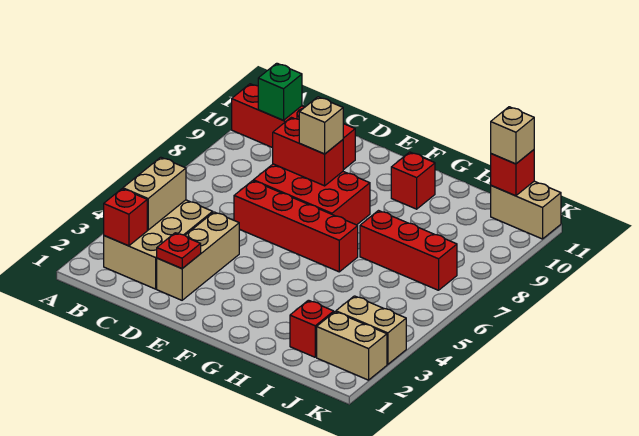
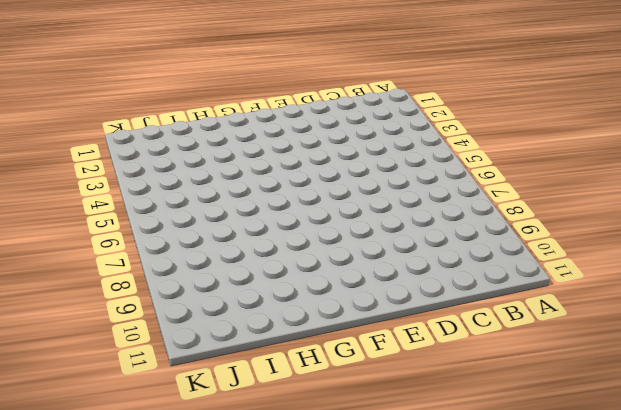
none -> red 1x4 brick [232,84,355,170]
none -> tan 2x3 brick [104,200,213,289]
none -> tan 1x3 brick [157,212,239,300]

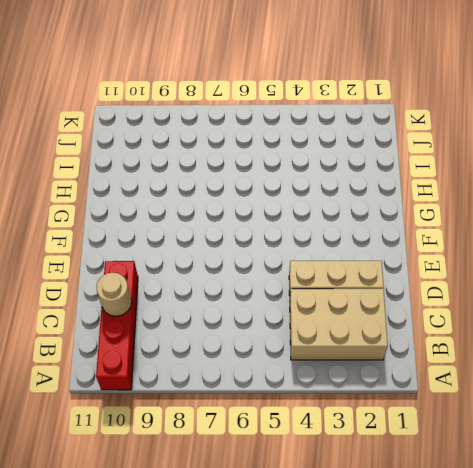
tan 1x1 round brick [96,273,132,316] -> none
none -> red 1x4 brick [234,181,358,272]
none -> red 2x3 brick [253,164,370,225]
none -> red 1x1 brick [391,152,435,209]

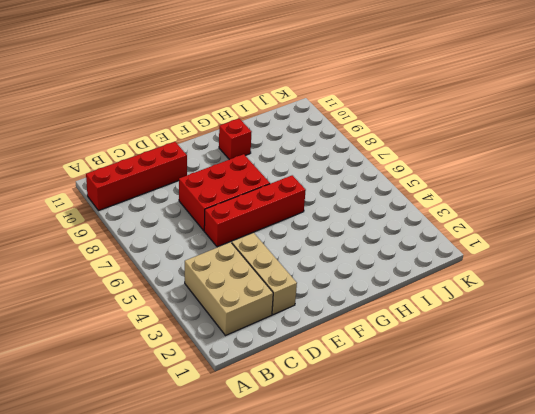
none -> red 1x3 brick [360,211,457,290]
none -> red 1x1 brick [290,300,334,357]
none -> tan 1x2 brick [317,312,387,380]

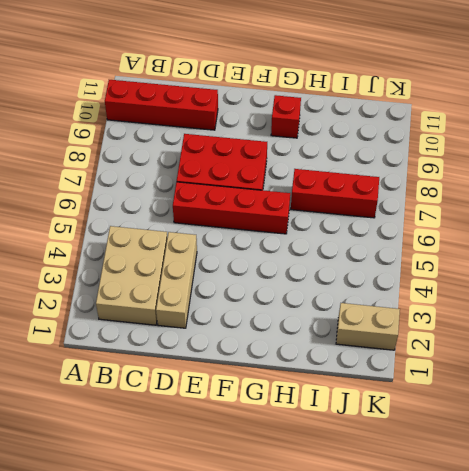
none -> red 1x1 brick [290,300,334,357]
none -> tan 1x2 brick [336,296,406,364]
none -> tan 1x2 brick [491,181,561,239]

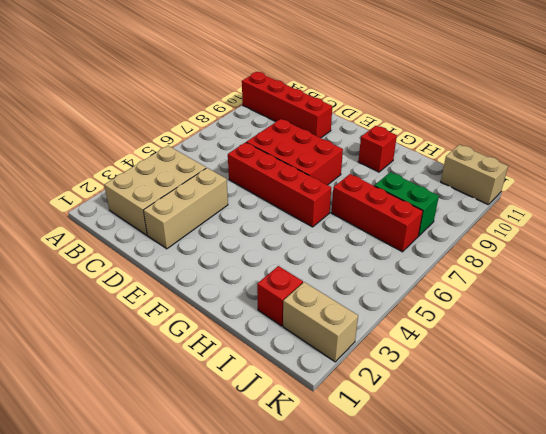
green 1x2 brick [375,172,439,236] -> none
none -> tan 1x2 brick [336,296,406,364]
none -> red 1x1 brick [104,189,147,246]
none -> tan 1x2 brick [123,157,186,230]

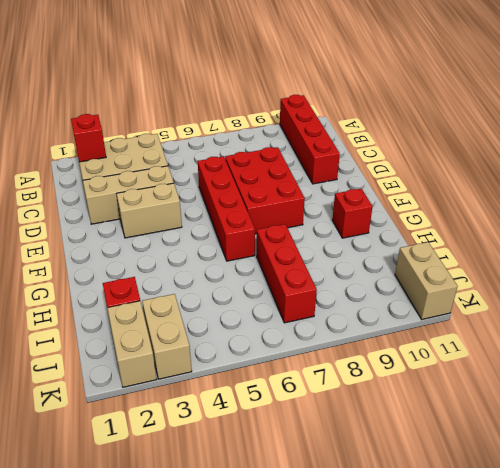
tan 1x2 brick [117,183,182,238] -> tan 1x2 brick moved to [123,157,186,230]
none -> green 1x1 brick [258,63,302,120]
none -> red 1x1 plate [157,233,201,269]
none -> red 1x2 brick [273,117,343,186]

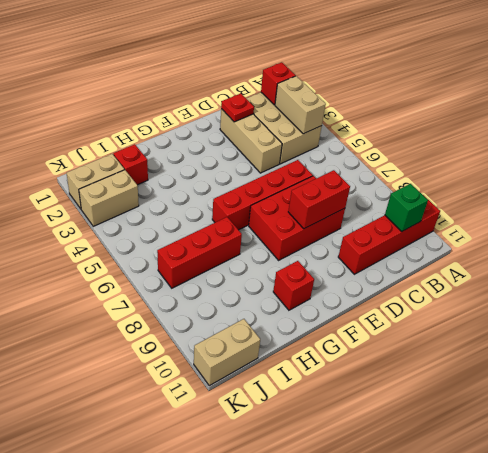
none -> red 1x1 brick [491,150,534,196]
none -> tan 1x1 brick [299,97,343,154]
none -> tan 1x1 brick [491,107,534,164]

